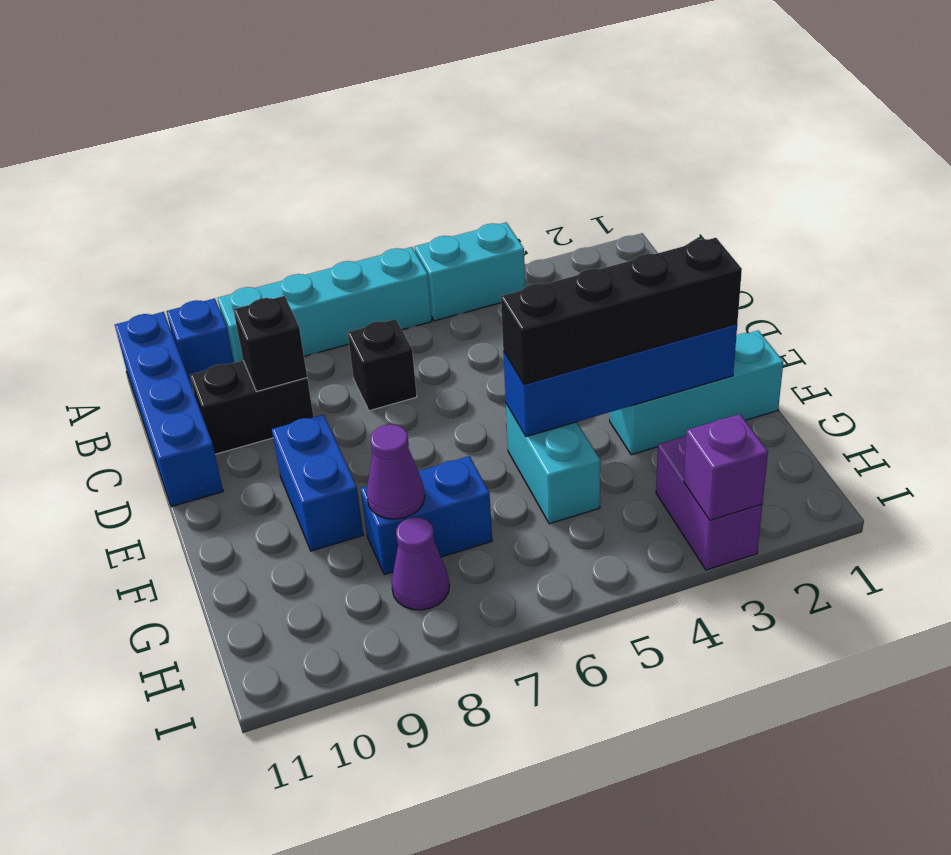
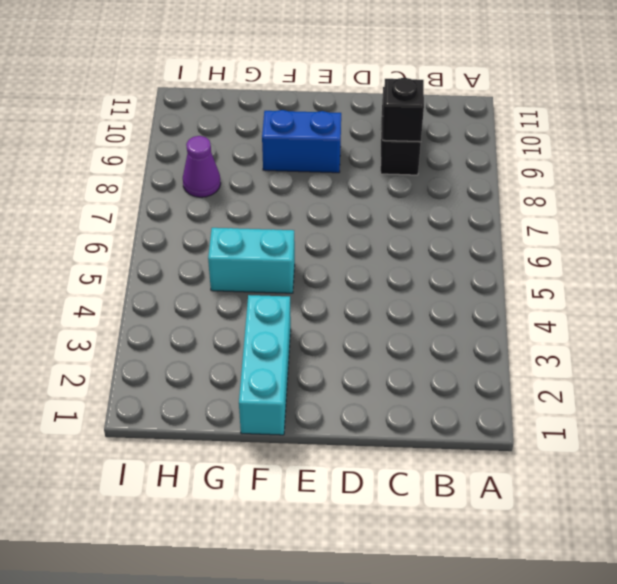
none -> cyan 1x2 brick [414,222,525,321]
none -> cyan 1x4 brick [218,247,432,363]
none -> blue 1x1 brick [166,298,234,387]

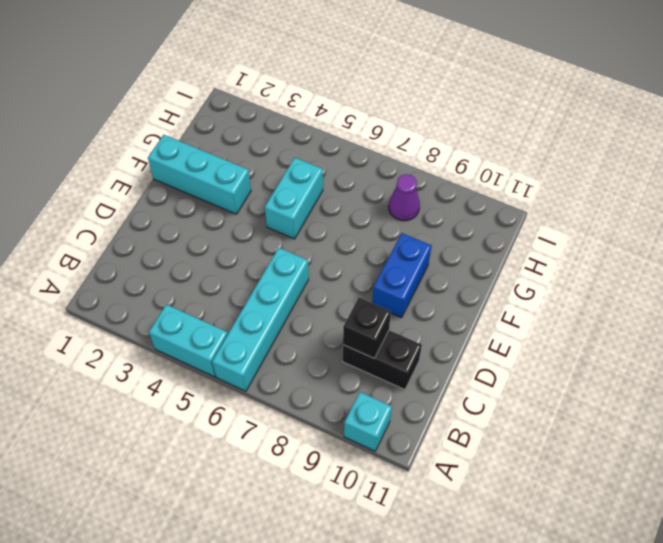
cyan 1x4 brick [212,248,309,391] -> cyan 1x4 brick turned to [218,247,432,363]
cyan 1x1 brick [344,392,392,451] -> blue 1x1 brick [166,298,234,387]
none -> blue 1x4 brick [115,312,223,507]
none -> black 1x1 brick [347,319,417,411]
none -> blue 1x2 brick [360,456,492,575]

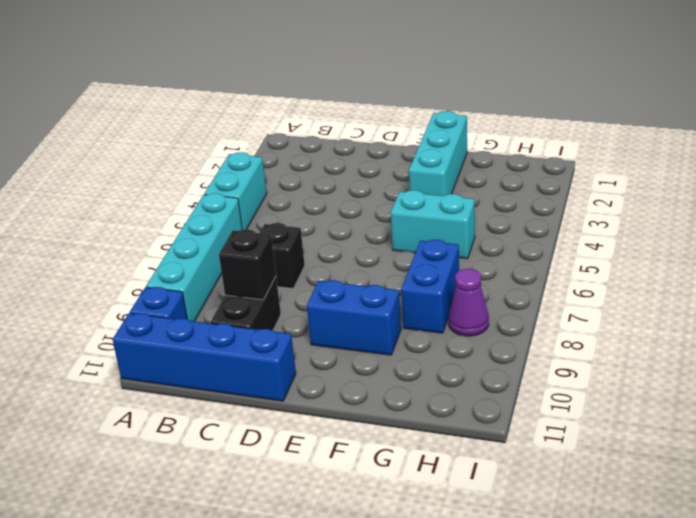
none -> purple 1x2 brick [656,436,762,570]
none -> blue 1x4 brick [503,324,737,437]
none -> purple 1x1 cone [366,424,425,519]

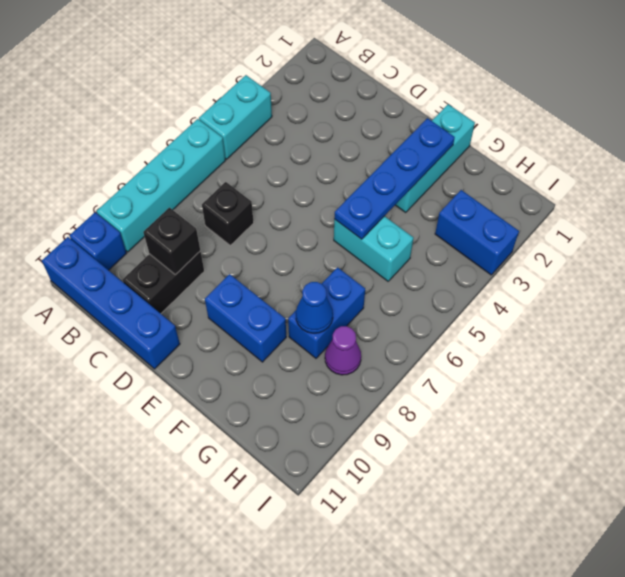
blue 1x4 plate [334,118,455,239] -> blue 1x4 brick [503,324,737,437]
blue 1x1 cone [296,282,333,333] -> purple 1x1 cone [366,424,425,519]
blue 1x2 brick [435,190,519,275] -> purple 1x2 brick [656,436,762,570]
none -> purple 1x1 brick [684,414,768,520]
none -> black 1x4 brick [501,238,742,384]

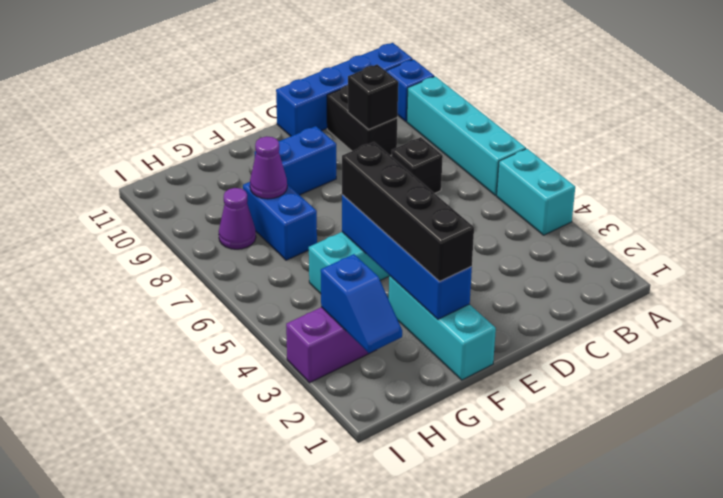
blue 1x2 slope [321,254,402,353] -> none
none -> purple 1x1 brick [684,414,768,520]

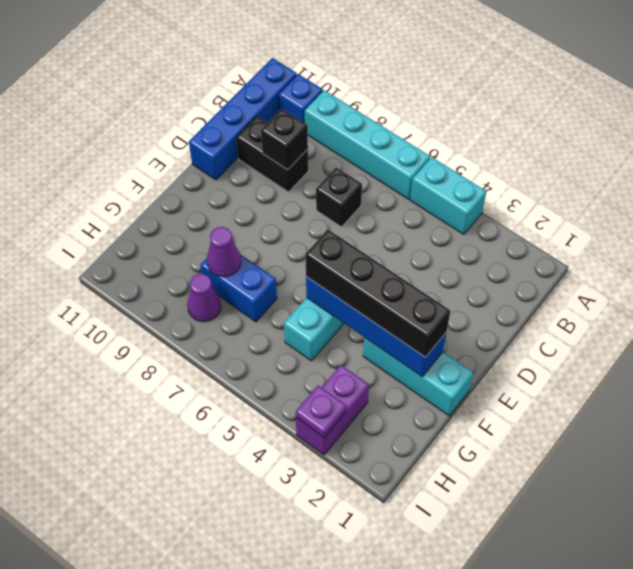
purple 1x1 plate [296,386,347,438] -> purple 1x1 brick [684,414,768,520]
none -> blue 1x2 brick [272,414,363,551]

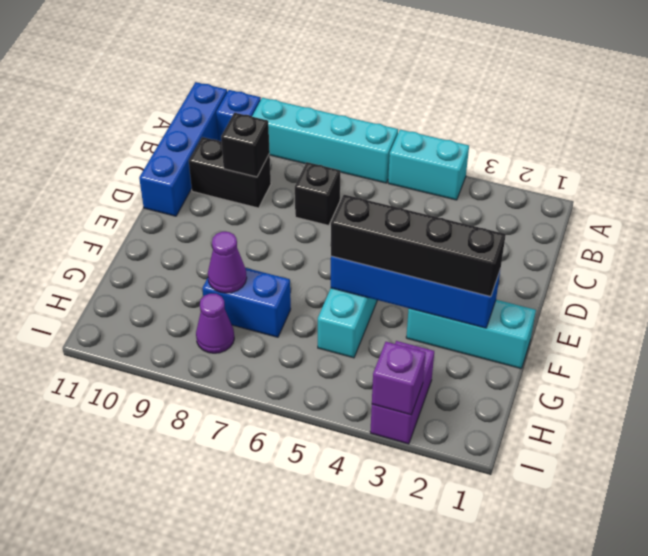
none -> blue 1x2 brick [272,414,363,551]

